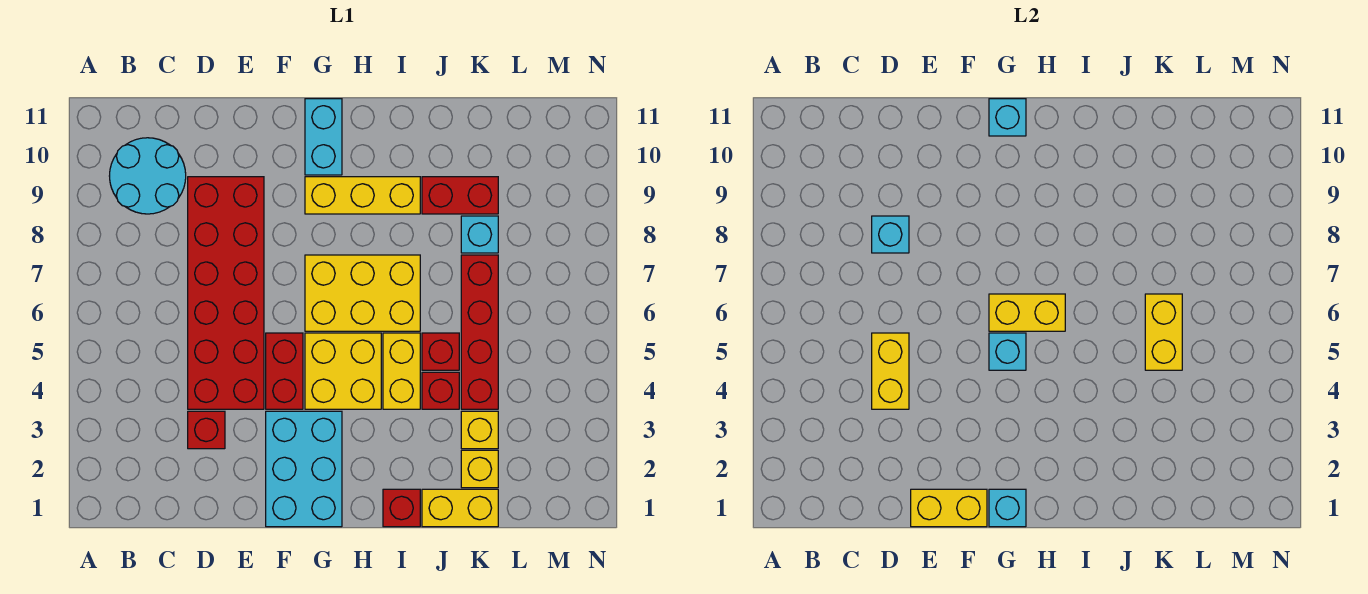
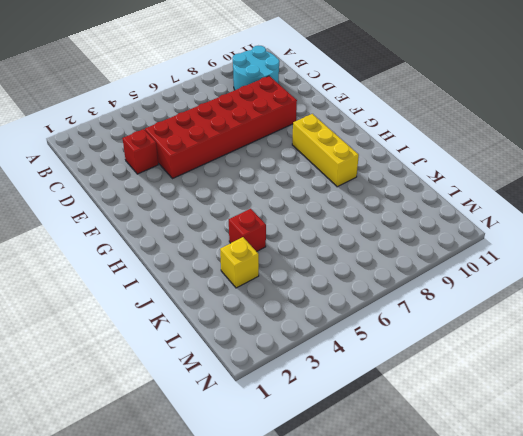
none -> cyan 2x3 brick [266,411,342,527]
none -> red 1x2 brick [266,333,303,409]
none -> yellow 2x2 brick [305,333,381,409]

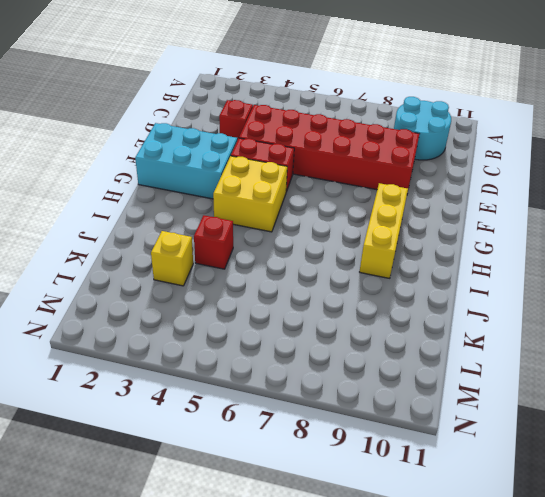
none -> yellow 2x3 brick [305,255,420,331]
none -> cyan 1x2 brick [305,99,342,175]
none -> red 1x1 brick [383,489,420,527]

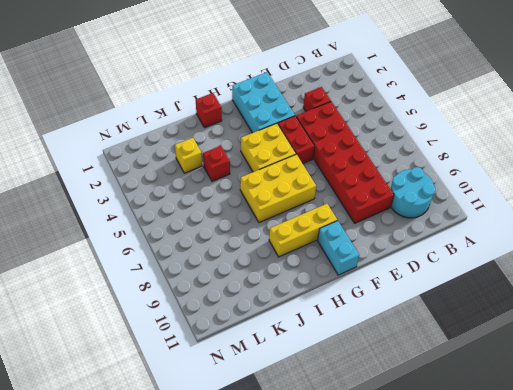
none -> yellow 1x2 brick [383,333,420,409]
none -> yellow 1x2 brick [422,489,498,527]
none -> red 1x1 brick [422,333,459,370]

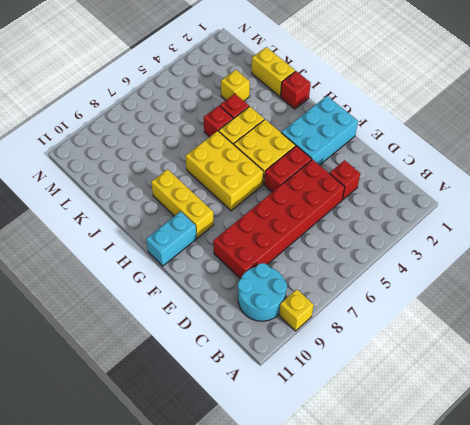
yellow 1x1 brick [279,290,314,331] -> yellow 1x1 brick moved to [461,450,498,488]
none -> red 1x2 brick [422,177,498,214]
none -> red 1x4 brick [461,255,498,409]
none -> cyan 1x1 brick [461,216,498,253]

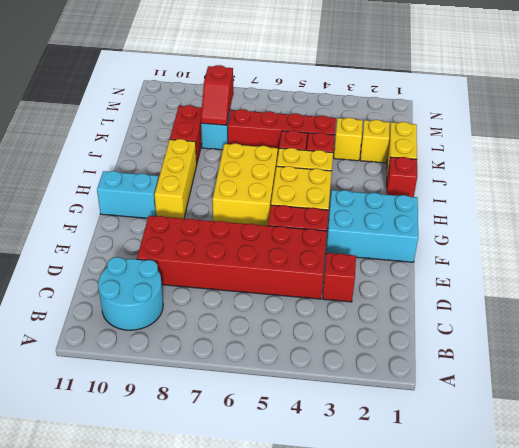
red 1x2 slope [201,65,233,125] -> none
none -> yellow 1x2 brick [872,333,909,409]
none -> cyan 1x1 brick [872,216,909,253]
none -> yellow 1x2 brick [911,489,987,527]

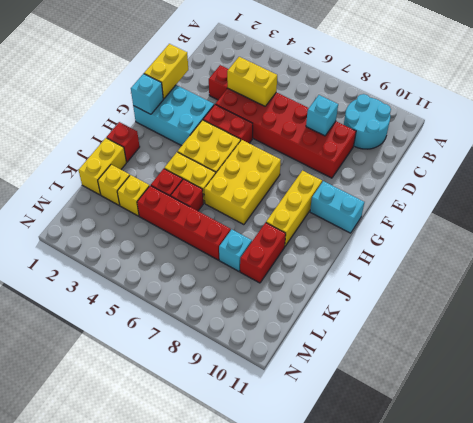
none -> cyan 1x1 brick [989,333,1026,370]
none -> yellow 1x2 brick [989,294,1065,331]
none -> cyan 1x1 brick [989,99,1026,136]

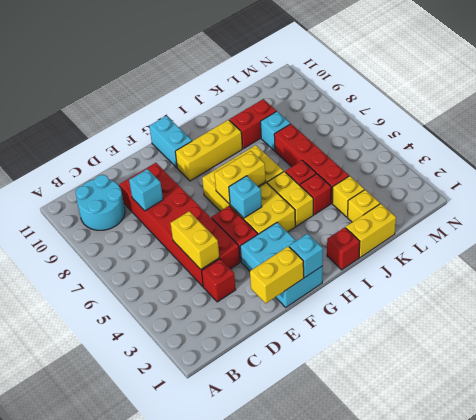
none -> cyan 1x1 brick [989,99,1026,136]
none -> yellow 1x2 brick [1145,294,1182,370]

